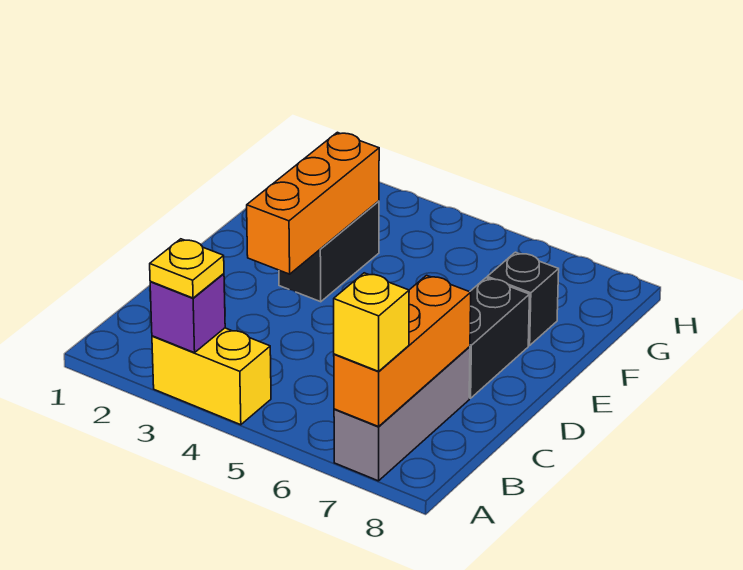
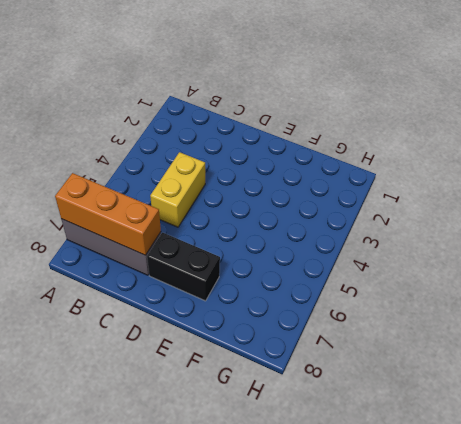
yellow 1x2 brick [150,152,205,227] -> yellow 1x2 brick moved to [152,328,271,425]
none -> black 1x2 brick [279,201,379,302]
none -> black 1x1 brick [487,252,559,345]

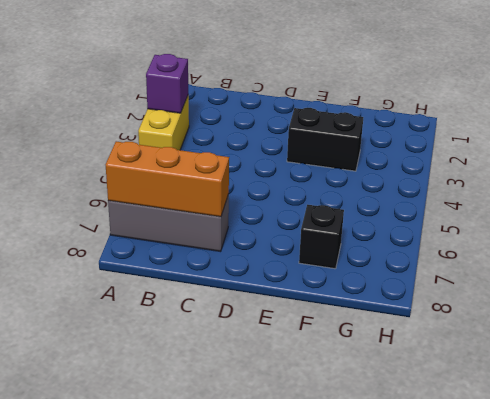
none -> black 1x2 brick [469,278,529,398]
none -> orange 1x3 brick [247,132,379,274]

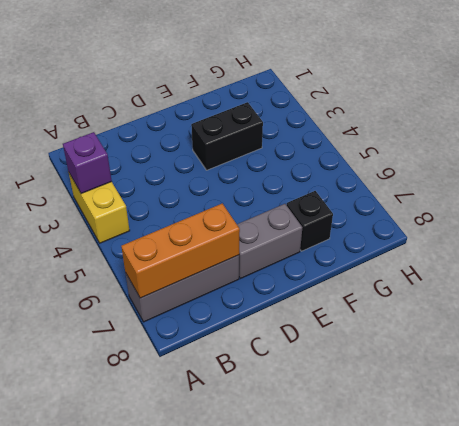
grey 1x2 brick [237,204,302,279] -> black 1x2 brick [469,278,529,398]
none -> orange 1x3 brick [247,132,379,274]
none -> yellow 1x1 plate [150,239,224,298]

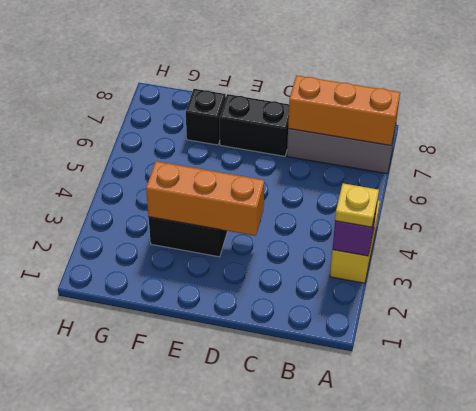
none -> yellow 1x1 brick [334,273,409,371]

